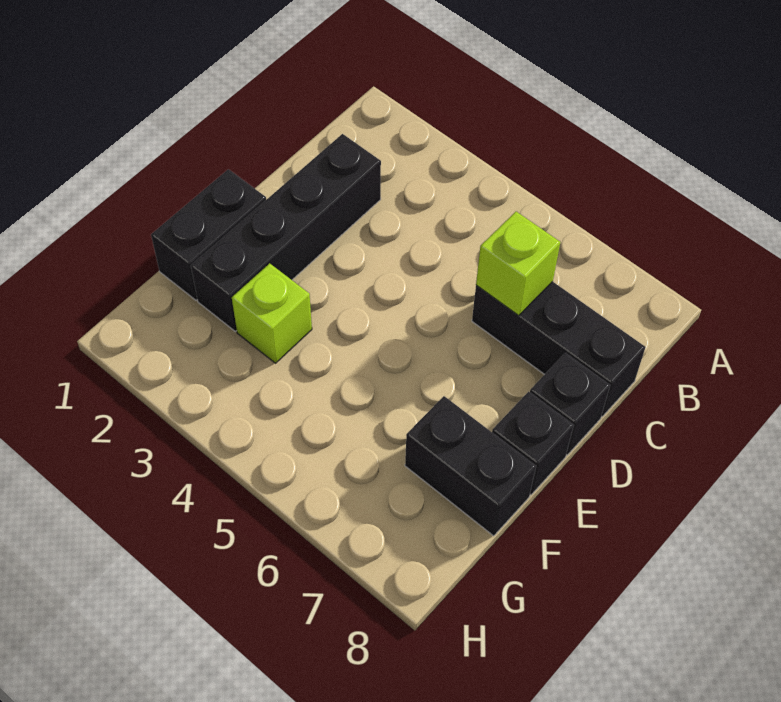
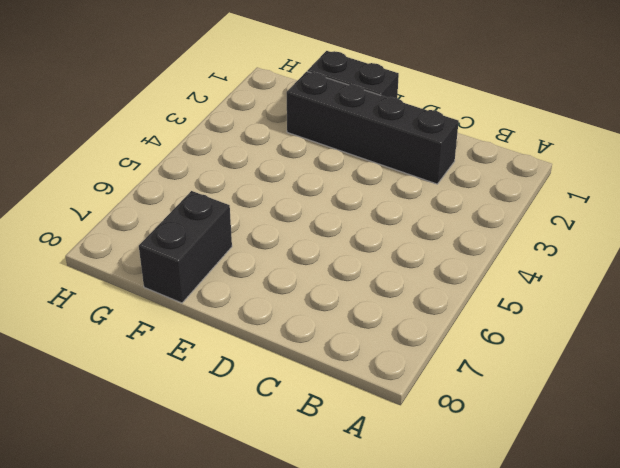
none -> black 1x3 brick [472,281,646,416]
none -> black 1x1 brick [530,353,610,455]

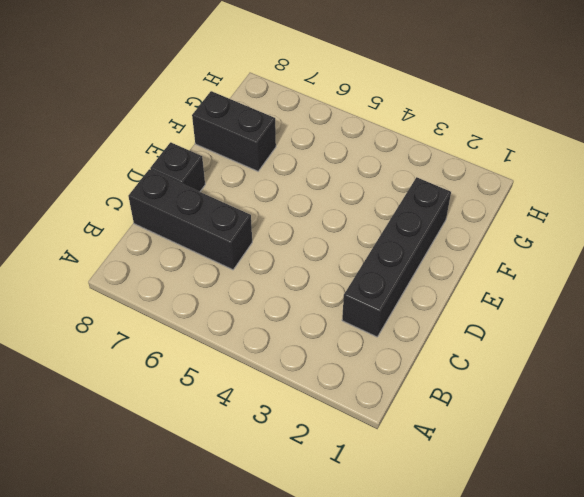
none -> black 1x2 brick [151,169,266,300]
none -> black 1x1 brick [492,392,574,495]

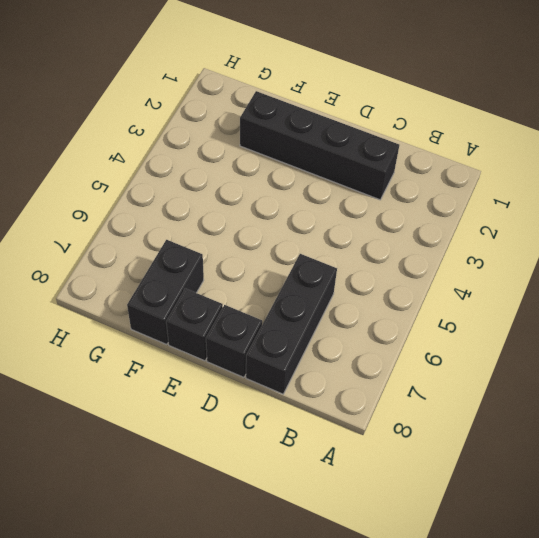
none -> black 1x2 brick [151,169,266,300]
none -> lime 1x1 brick [232,263,312,363]

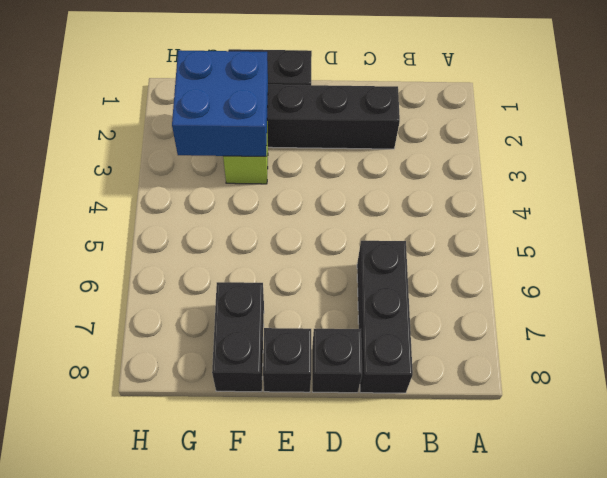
blue 2x2 brick [172,50,268,156] -> none
none -> lime 1x1 brick [476,212,560,316]

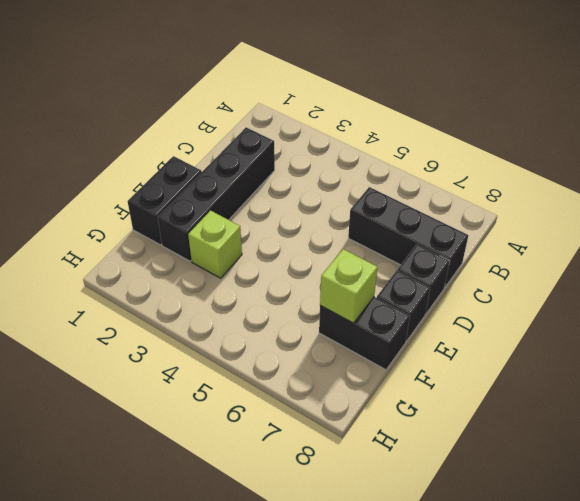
lime 1x1 brick [320,249,377,323] -> lime 1x1 brick moved to [476,212,560,316]

